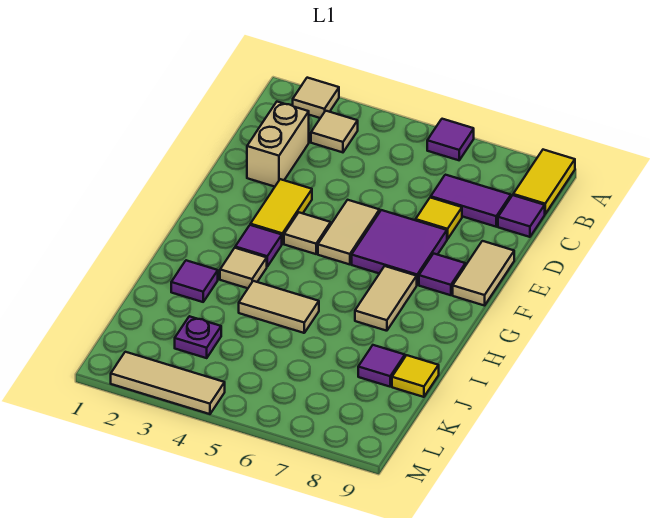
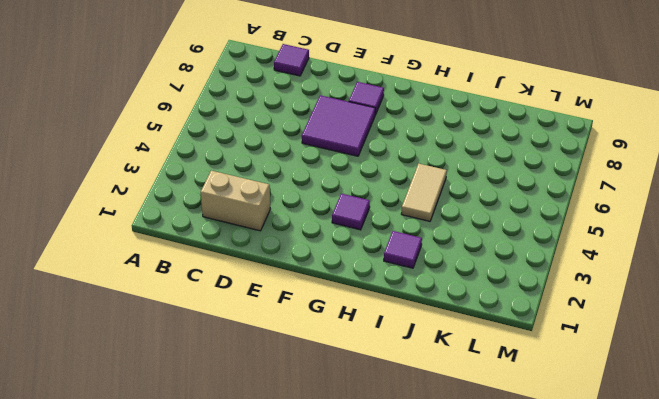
none -> tan 1x1 tile [293,78,339,118]
none -> purple 1x1 tile [427,119,474,160]
none -> yellow 1x2 tile [513,150,575,214]

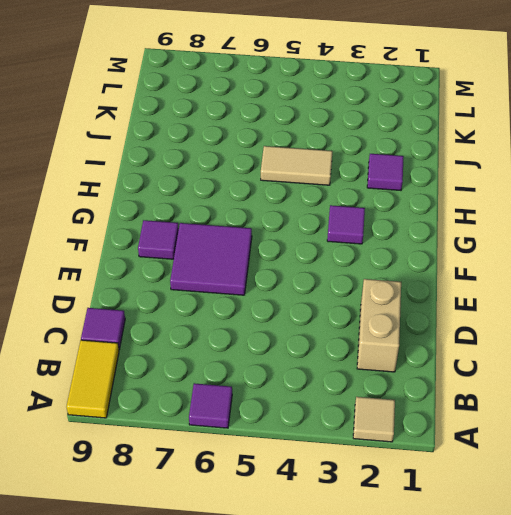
none -> tan 1x1 tile [311,111,358,152]
none -> purple 1x2 tile [431,175,511,227]
none -> yellow 1x1 tile [416,197,462,239]

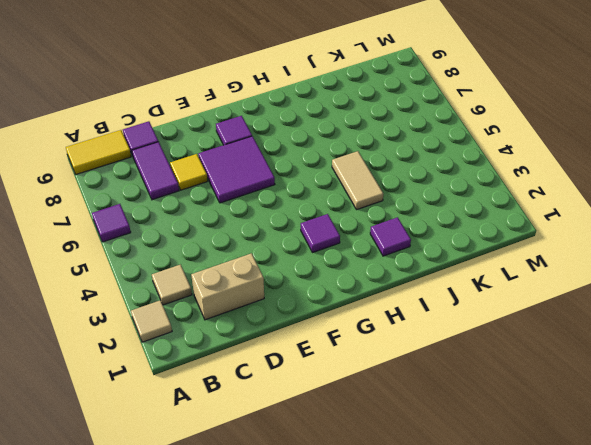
none -> yellow 1x2 tile [250,179,312,244]
none -> tan 1x2 tile [318,200,380,264]
none -> tan 1x2 tile [453,241,514,306]

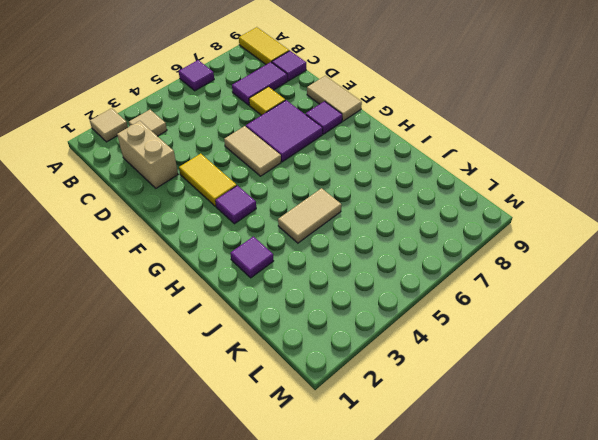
none -> tan 1x1 tile [284,213,331,254]
none -> tan 1x2 tile [355,266,417,331]
none -> tan 1x1 tile [220,248,267,288]

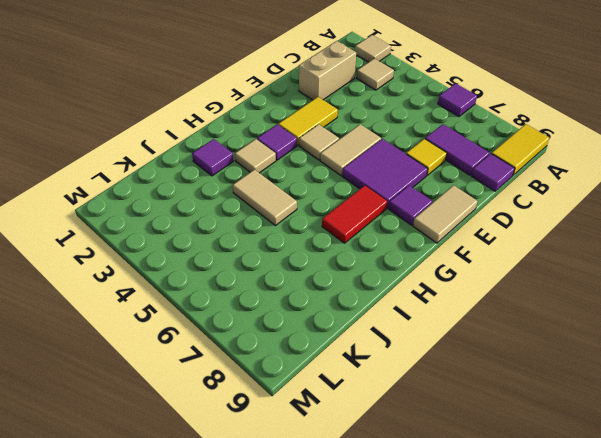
red 1x2 tile [322,185,387,243] -> tan 1x2 tile [355,266,417,331]
none -> purple 1x1 tile [358,345,405,387]
none -> yellow 1x1 tile [392,355,439,397]
none -> purple 1x1 plate [175,316,221,358]

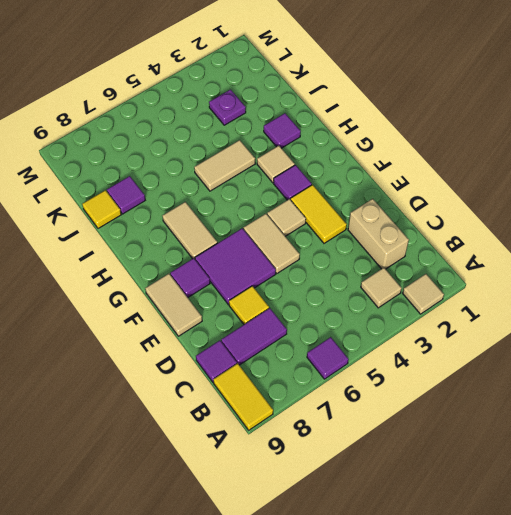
none -> tan 1x3 tile [111,352,225,414]

